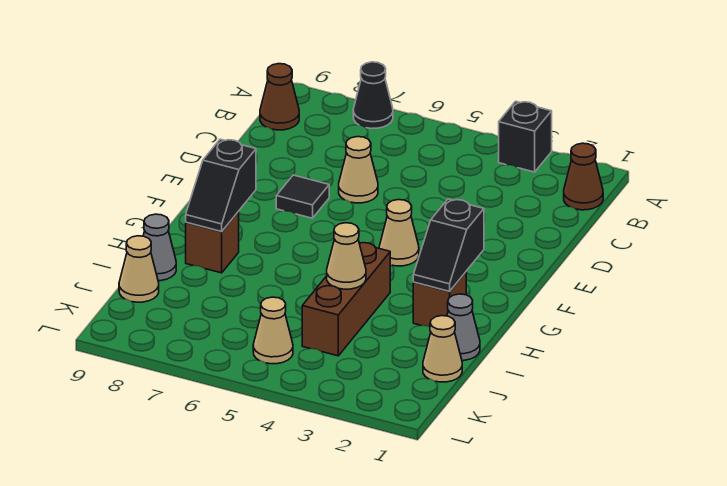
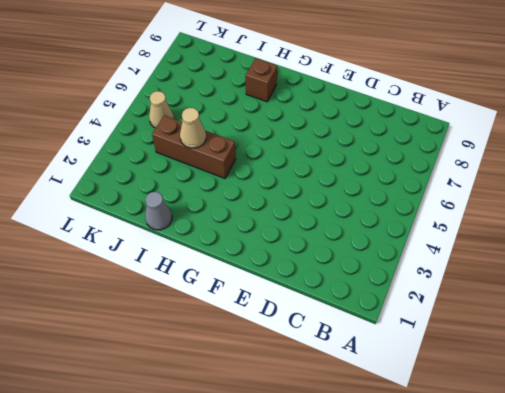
none -> black 1x1 brick [499,101,552,172]
none -> black 1x1 cone [353,62,393,128]
none -> brown 1x1 cone [564,143,603,210]

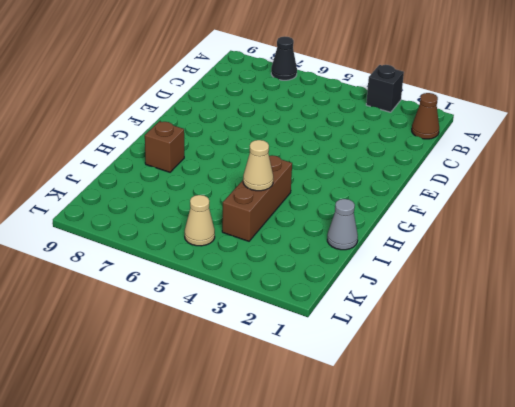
none -> brown 1x1 cone [260,64,299,130]
none -> tan 1x1 cone [339,137,378,203]
none -> black 1x1 tile [276,175,329,218]

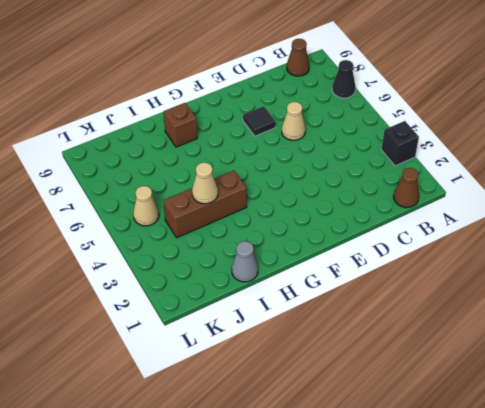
none -> tan 1x1 cone [379,200,419,266]
none -> brown 1x1 brick [413,272,466,327]
none -> grey 1x1 cone [143,214,176,281]

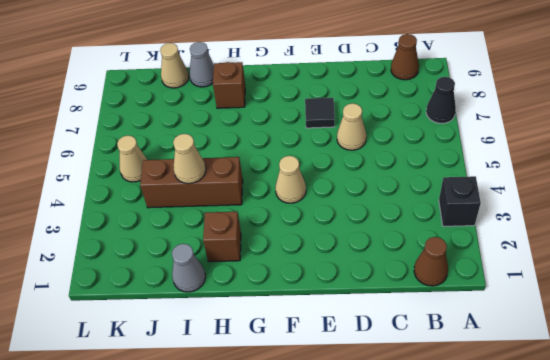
none -> tan 1x1 cone [423,316,462,382]
none -> black 1x2 slope [413,199,484,291]
none -> black 1x2 slope [186,139,256,232]

